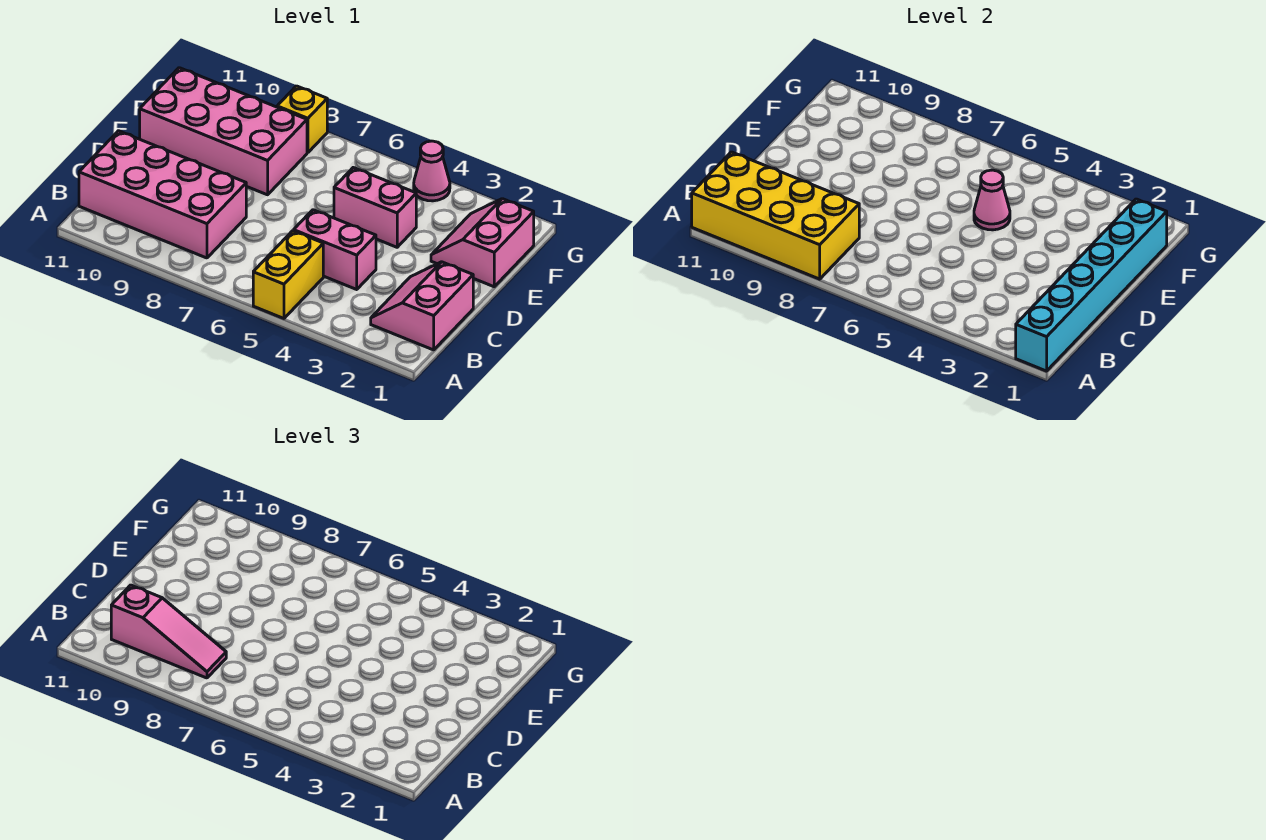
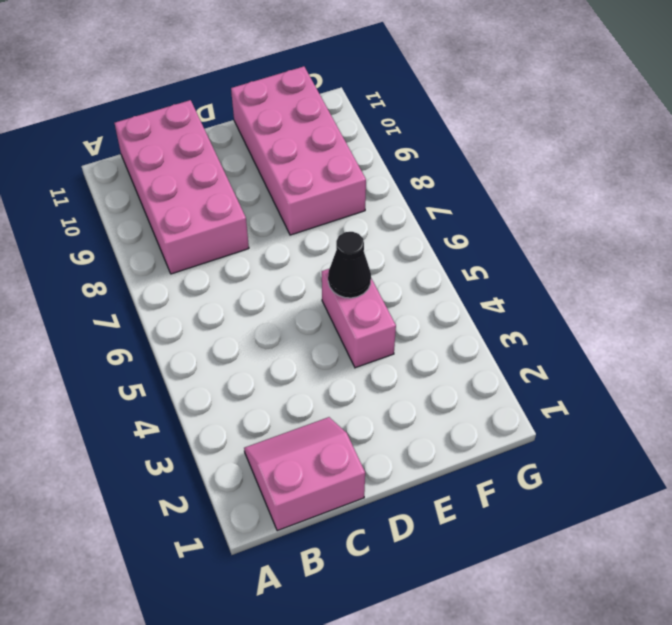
black 1x1 cone [328,232,371,298] -> pink 1x1 cone [974,170,1010,230]
none -> yellow 1x2 brick [253,231,323,318]
none -> pink 1x2 brick [294,210,376,289]
none -> pink 2x2 slope [431,199,534,287]

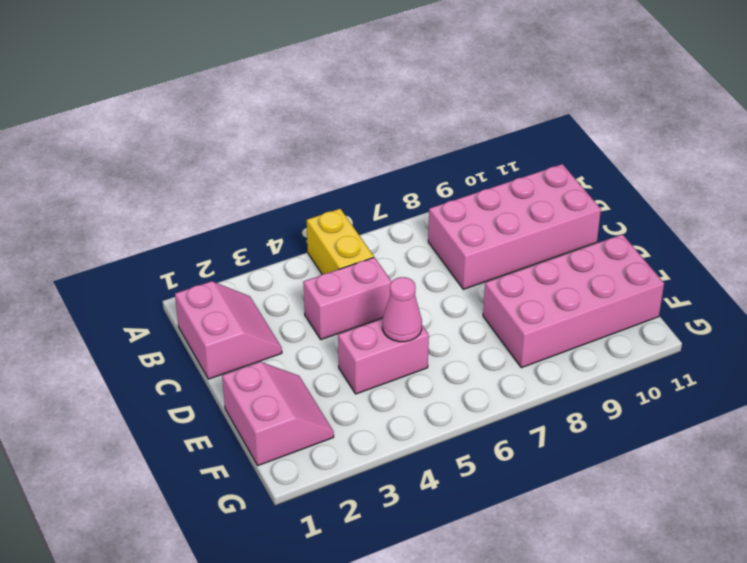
none -> pink 1x1 cone [414,141,450,201]
none -> yellow 1x1 brick [277,86,327,153]
none -> cyan 1x6 brick [1016,199,1167,371]

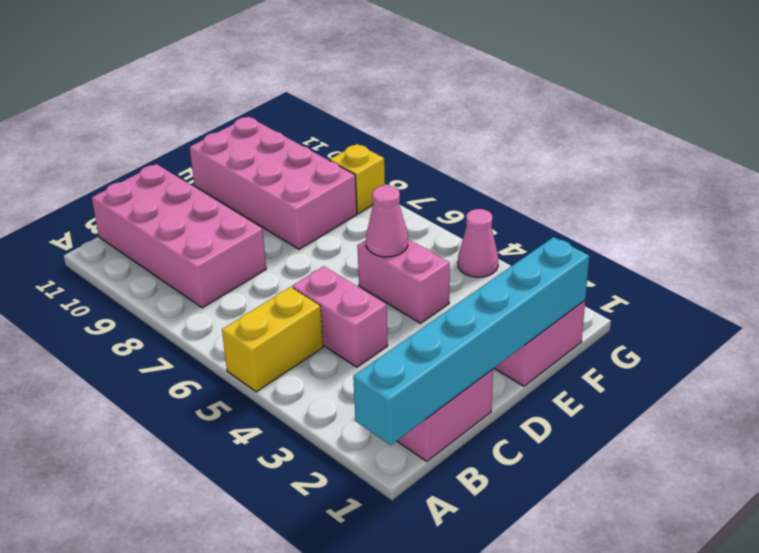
none -> yellow 2x4 brick [692,152,859,279]
none -> pink 1x3 slope [111,585,226,678]

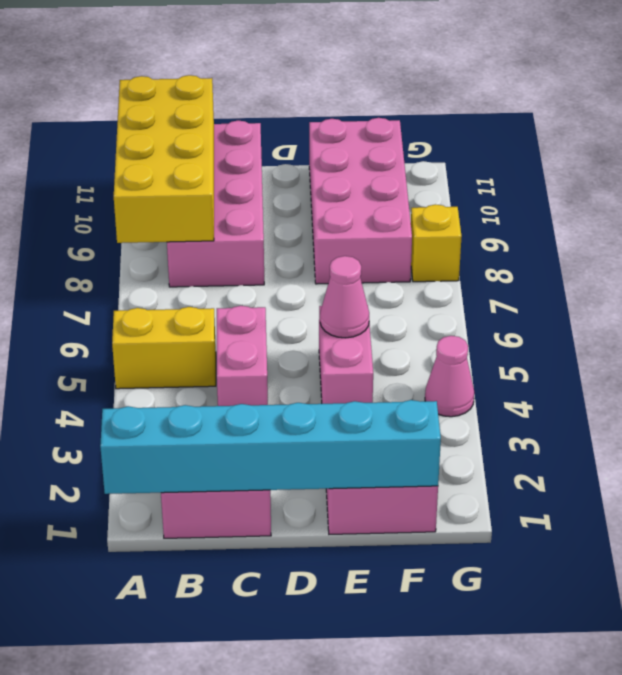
none -> pink 1x3 slope [111,585,226,678]

